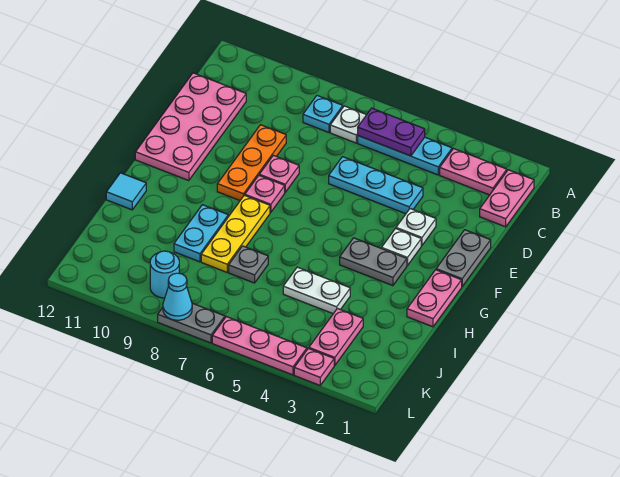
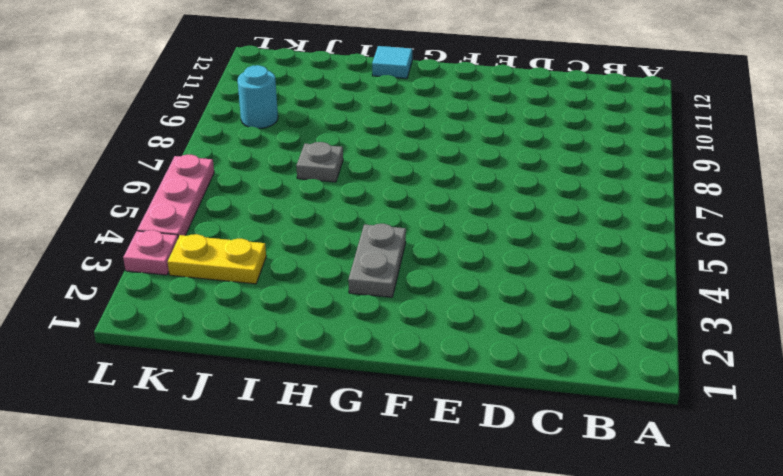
yellow 1x2 plate [168,234,266,284] -> pink 1x2 plate [309,308,363,366]
none -> pink 1x2 plate [480,170,534,227]
none -> pink 1x2 plate [440,149,507,195]
none -> cyan 1x3 plate [358,136,452,175]

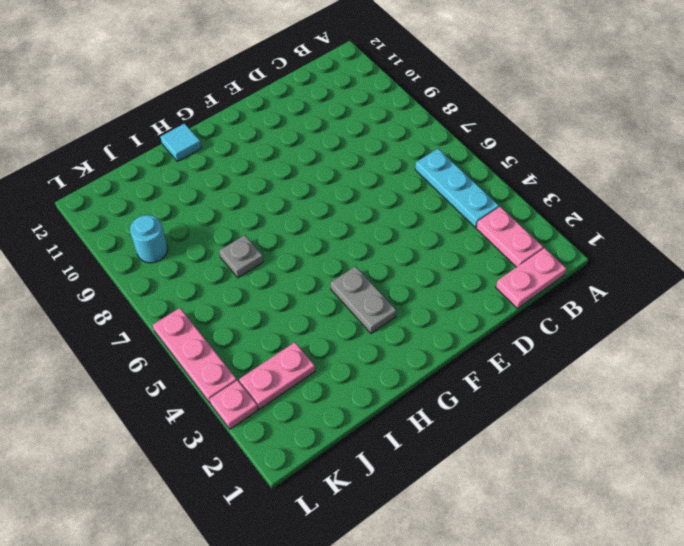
none -> white 1x1 plate [330,106,366,143]
none -> cyan 1x1 plate [303,96,343,132]
none -> pink 2x4 plate [135,73,246,181]

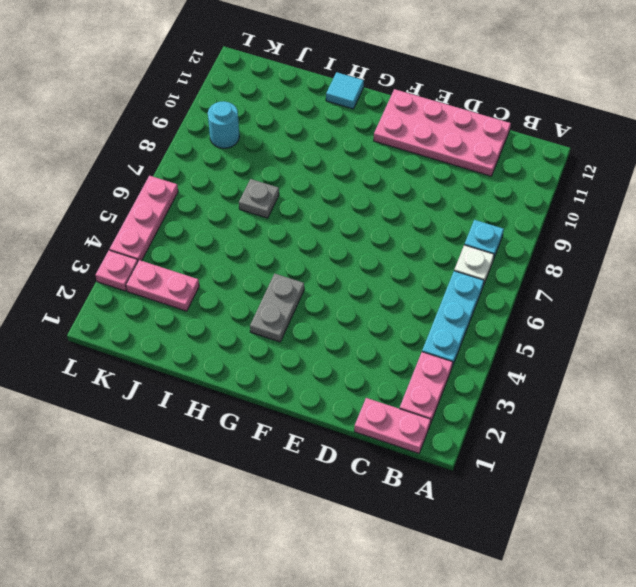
none -> cyan 1x3 plate [329,157,423,214]
none -> orange 1x3 plate [217,125,286,200]
none -> grey 1x2 plate [436,230,491,286]

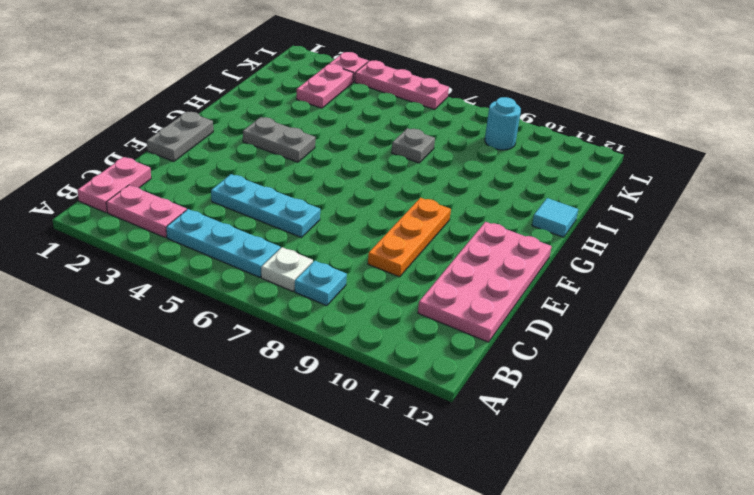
none -> white 1x1 plate [396,209,436,246]
none -> pink 1x1 plate [259,155,299,192]
none -> white 1x1 plate [382,229,421,266]

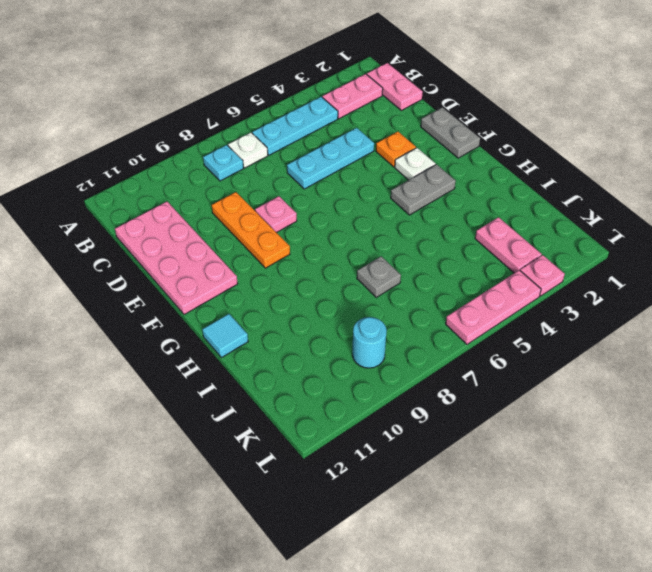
orange 1x1 plate [376,132,416,167] -> white 1x1 plate [396,209,436,246]
none -> pink 1x1 plate [245,176,285,212]
none -> pink 1x2 plate [407,270,462,327]
none -> yellow 1x3 plate [201,195,270,272]

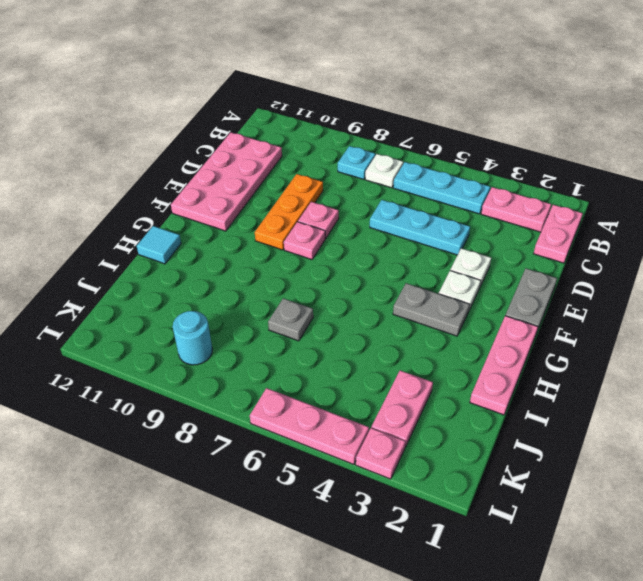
pink 1x3 plate [470,316,538,415] -> pink 1x2 plate [407,270,462,327]
none -> yellow 1x3 plate [201,195,270,272]
none -> cyan 1x2 plate [174,205,228,262]
none -> white 1x2 plate [283,267,350,314]

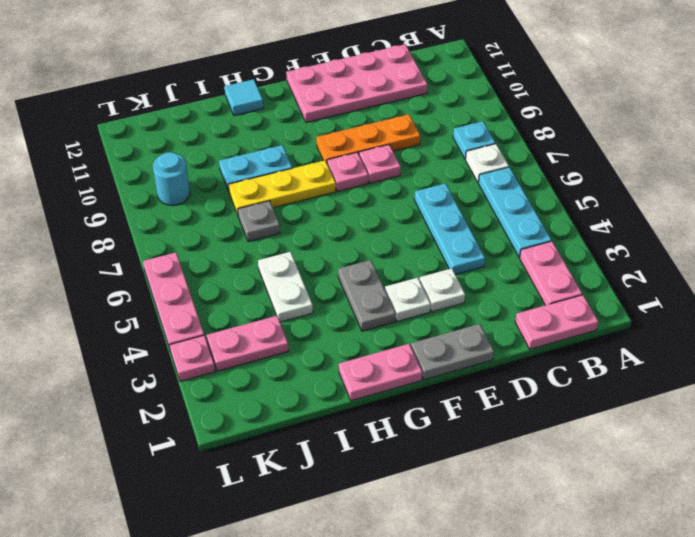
none -> grey 1x2 plate [158,303,225,343]
none -> purple 1x2 plate [358,108,425,156]
none -> cyan 1x1 cone [163,273,192,320]

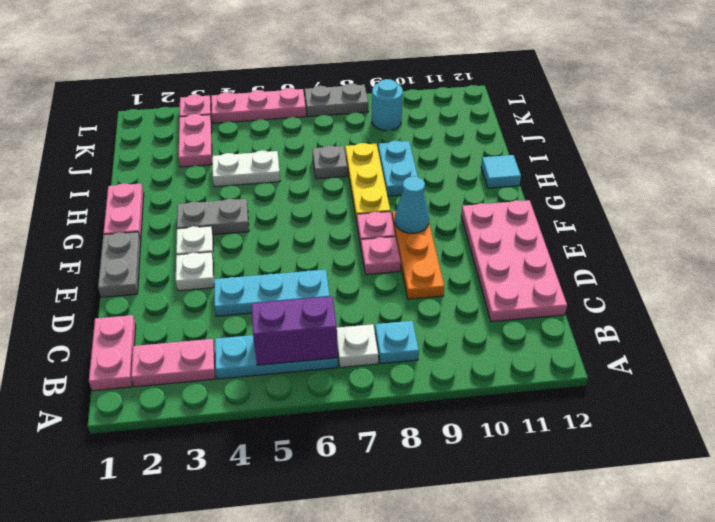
purple 1x2 brick [251,296,338,365] -> purple 1x2 plate [358,108,425,156]
cyan 1x1 cone [395,176,429,233] -> cyan 1x1 cone moved to [163,273,192,320]

